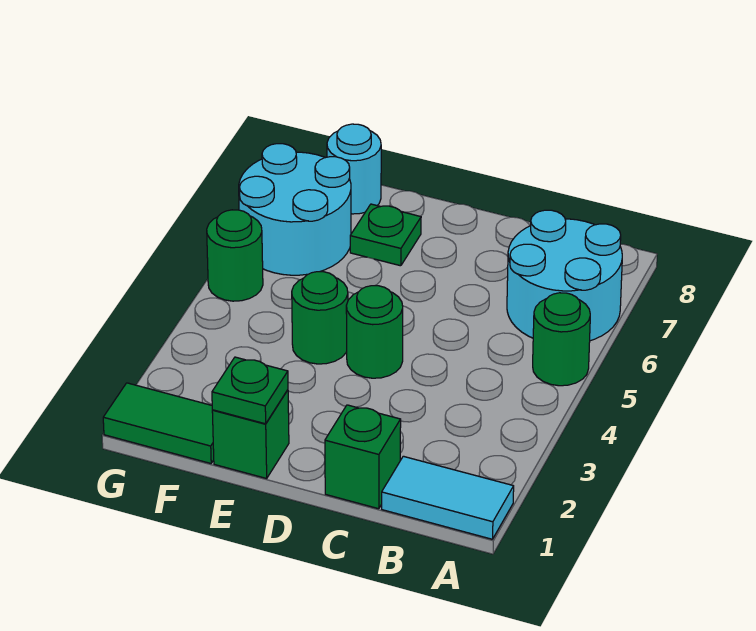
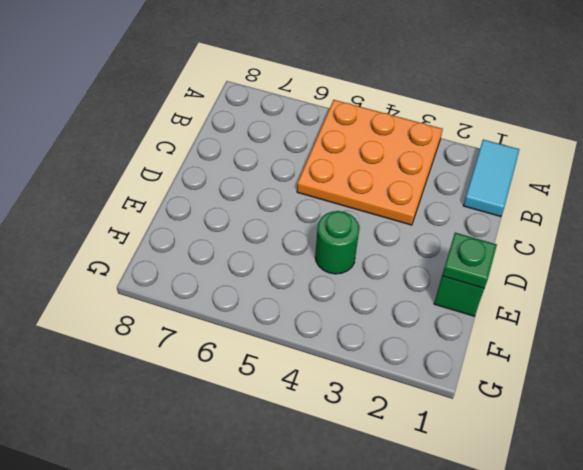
orange 3x3 plate [297,100,443,225] -> green 1x1 round brick [533,293,590,386]
none -> cyan 2x2 round brick [507,210,622,341]
none -> green 1x1 brick [325,405,401,509]
none -> green 1x1 round brick [346,286,403,378]

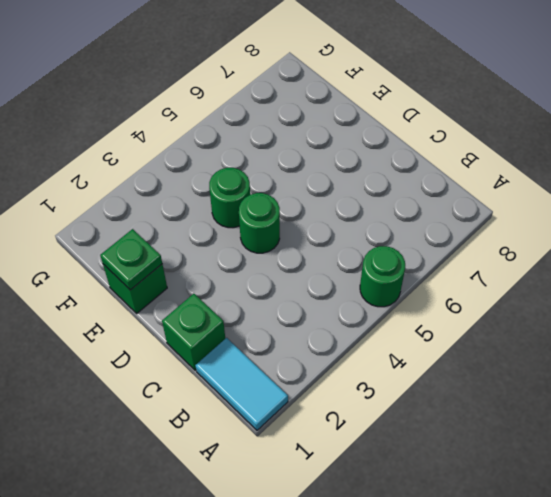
none -> cyan 2x2 round brick [507,210,622,341]
none -> green 1x1 plate [350,204,421,266]
none -> green 1x2 tile [103,383,214,463]

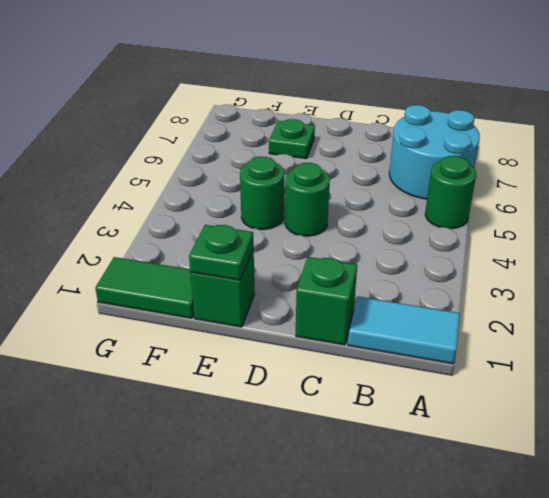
none -> cyan 2x2 round brick [239,144,351,275]
none -> cyan 1x1 round brick [327,124,381,214]
none -> green 1x1 round brick [207,210,263,301]

